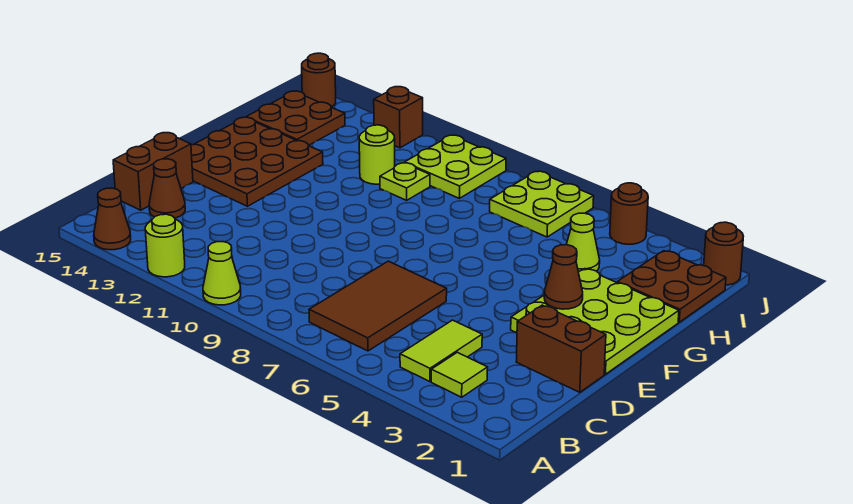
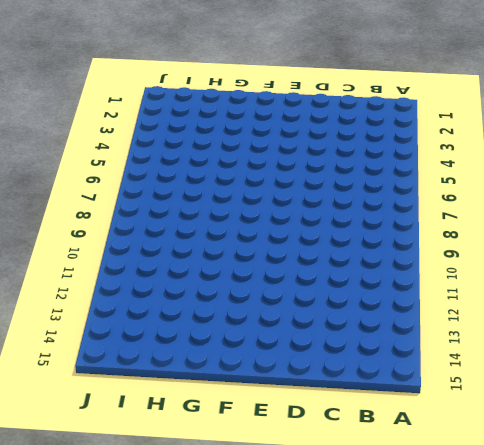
none -> lime 1x1 cone [203,242,241,305]
none -> lime 1x1 round brick [145,214,185,277]
none -> brown 1x1 cone [94,188,131,250]

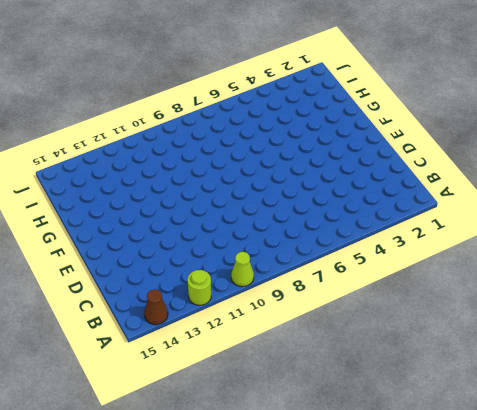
none -> lime 1x1 tile [431,352,488,397]
none -> lime 1x2 tile [400,320,482,382]
none -> brown 2x3 tile [309,261,447,351]

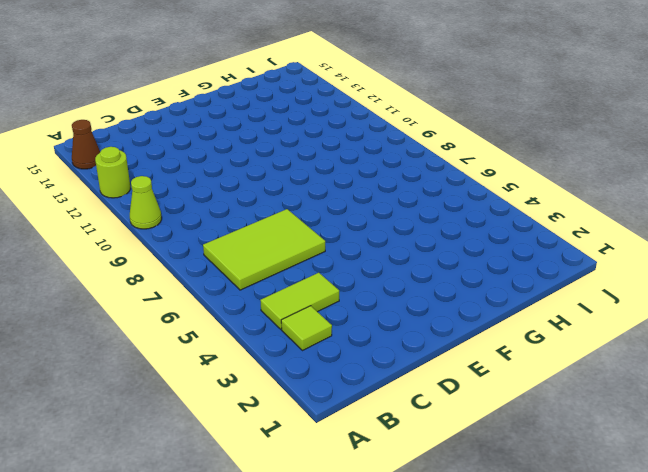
lime 2x3 tile [203,209,325,290] -> brown 2x3 tile [309,261,447,351]
none -> brown 1x1 cone [149,159,185,218]
none -> brown 1x2 brick [113,133,193,210]
none -> brown 1x2 brick [516,305,606,392]

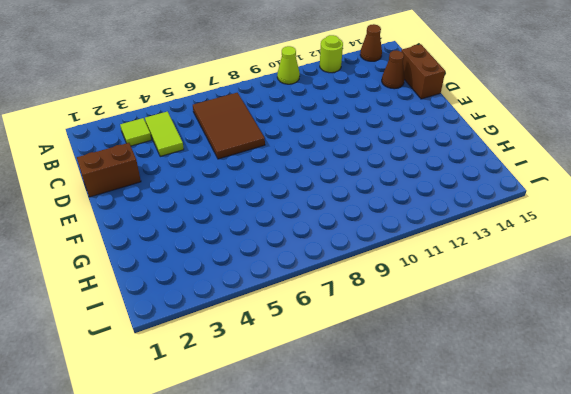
none -> lime 3x3 plate [511,269,679,374]
none -> brown 3x3 plate [191,117,323,206]
none -> brown 2x2 plate [617,251,726,322]

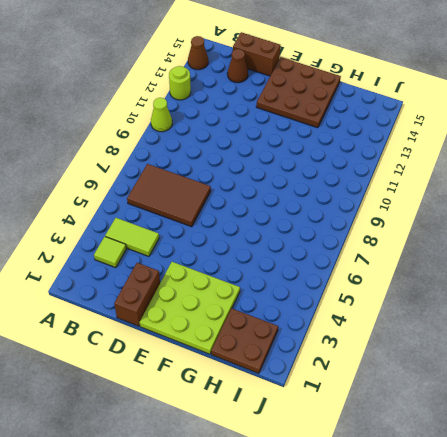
none -> lime 1x1 cone [566,213,600,272]
none -> lime 1x1 plate [380,163,430,200]
none -> lime 1x1 round brick [359,125,395,184]

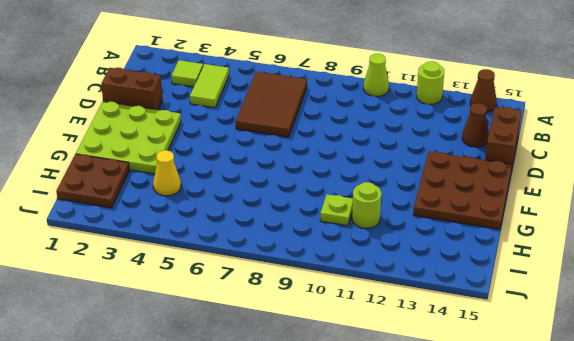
yellow 1x1 cone [153,150,181,196] -> lime 1x1 cone [566,213,600,272]
none -> brown 2x2 plate [246,91,345,146]
none -> lime 2x2 plate [490,171,594,237]
none -> lime 2x2 plate [405,135,506,198]

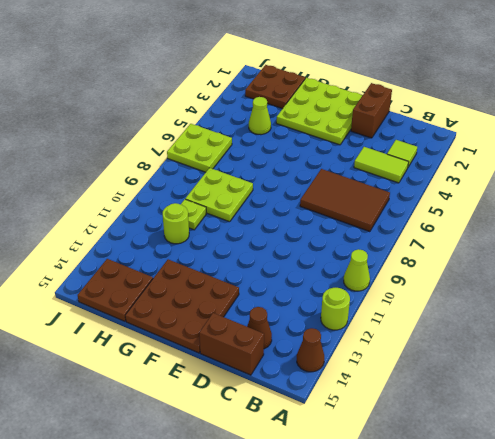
lime 2x2 plate [185,168,253,222] -> lime 2x2 plate moved to [405,135,506,198]
none -> brown 1x1 round brick [704,222,743,285]
none -> brown 1x1 round brick [610,183,648,244]
none -> brown 1x1 brick [374,87,423,148]

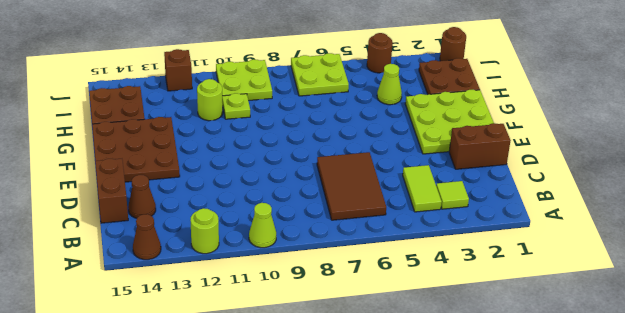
none -> brown 1x1 round brick [302,53,336,107]
none -> brown 1x1 cone [544,245,583,309]

